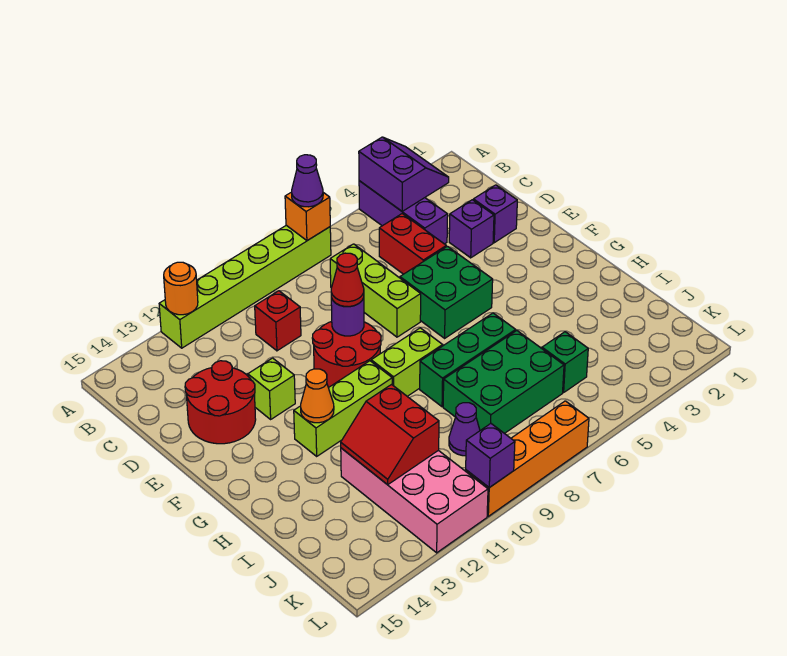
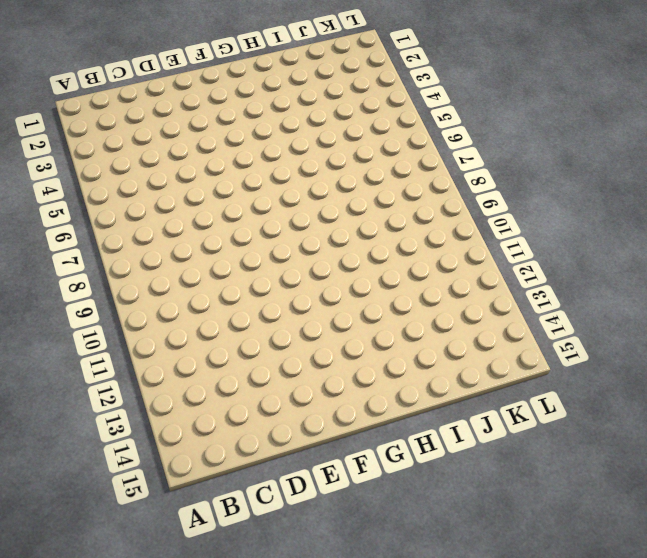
none -> purple 1x3 brick [359,181,448,244]
none -> lime 1x6 brick [159,225,331,348]
none -> red 1x2 brick [379,214,446,274]

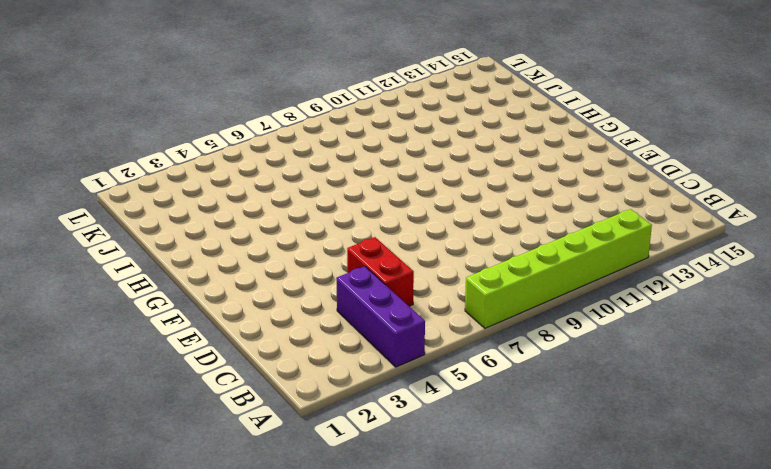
none -> lime 1x3 brick [330,244,421,337]
none -> red 1x1 brick [255,291,301,351]
none -> purple 1x1 brick [473,185,517,243]

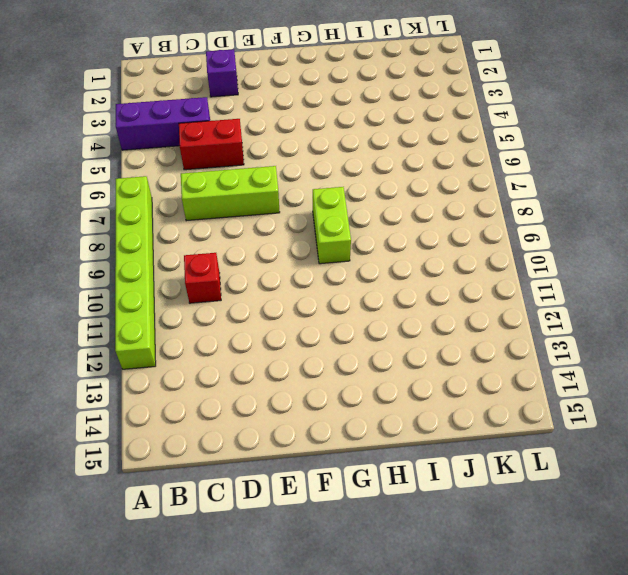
none -> purple 1x1 brick [449,200,494,258]
none -> red 2x2 round brick [185,361,256,444]
none -> green 2x2 brick [400,246,493,338]

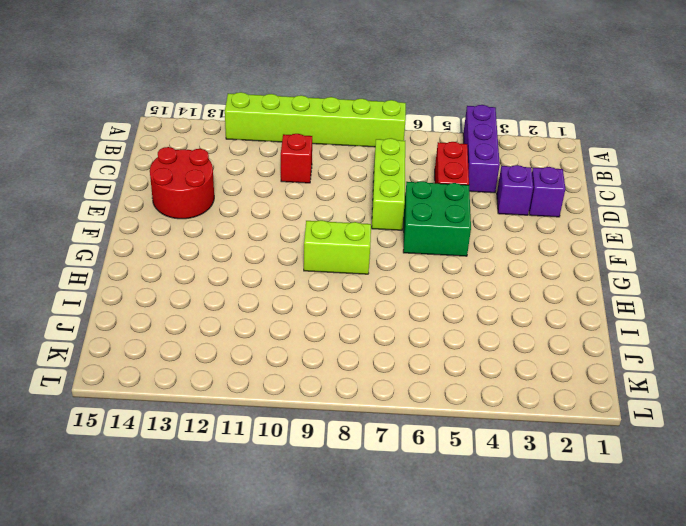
none -> red 2x2 round brick [312,321,381,388]
none -> lime 1x1 brick [248,358,295,419]
none -> lime 1x3 brick [294,361,392,456]

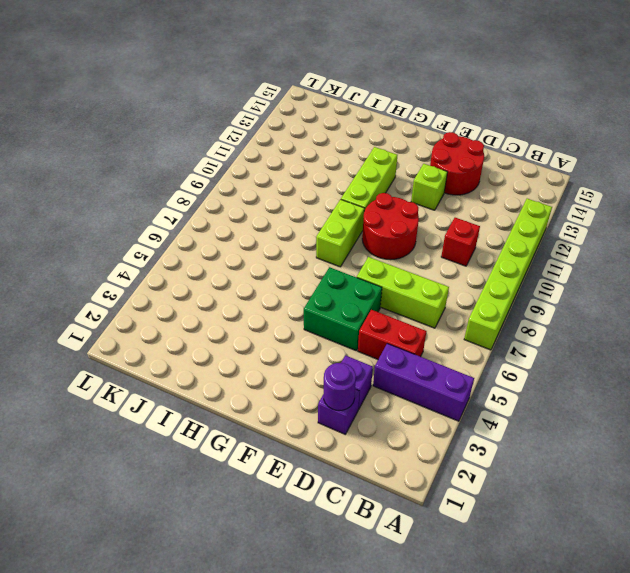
purple 1x1 round brick [324,363,356,410] -> purple 1x1 round brick moved to [331,298,364,336]
none -> green 1x3 brick [420,313,516,407]
none -> green 2x3 brick [443,331,564,434]
none -> pink 2x4 brick [341,448,488,553]

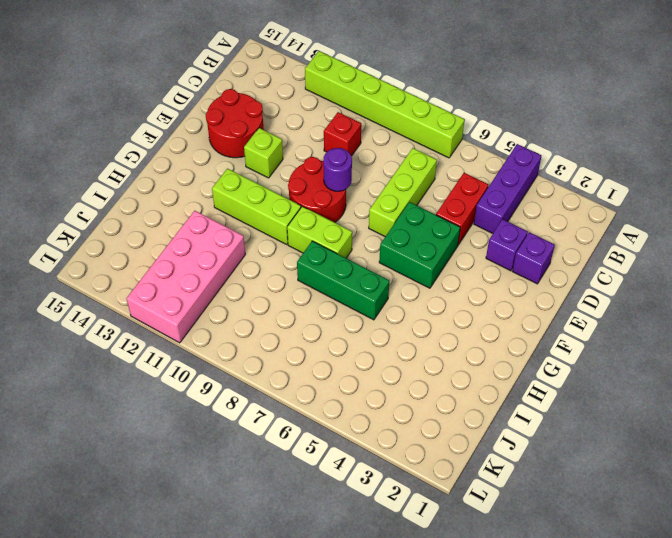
none -> green 2x3 brick [443,331,564,434]
none -> green 1x1 brick [542,332,588,392]
none -> purple 1x1 cone [449,403,480,456]

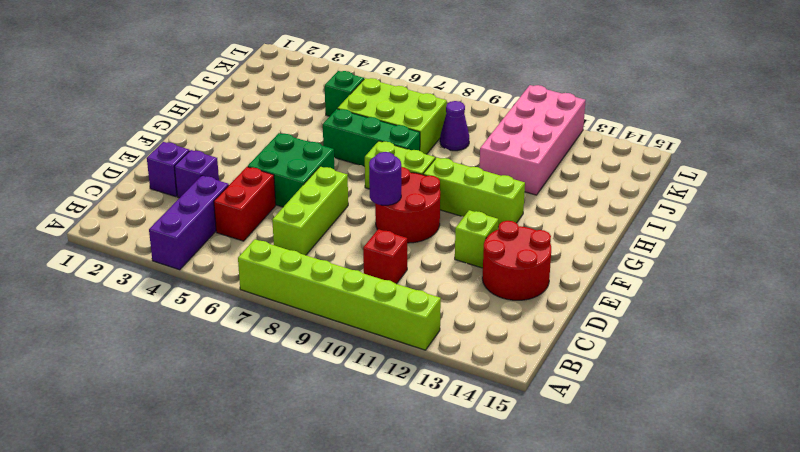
lime 2x3 brick [337,78,447,154] -> green 2x3 brick [443,331,564,434]
none -> orange 1x4 brick [466,401,589,516]
none -> purple 2x2 slope [359,137,449,212]
none -> orange 1x1 brick [285,192,330,241]

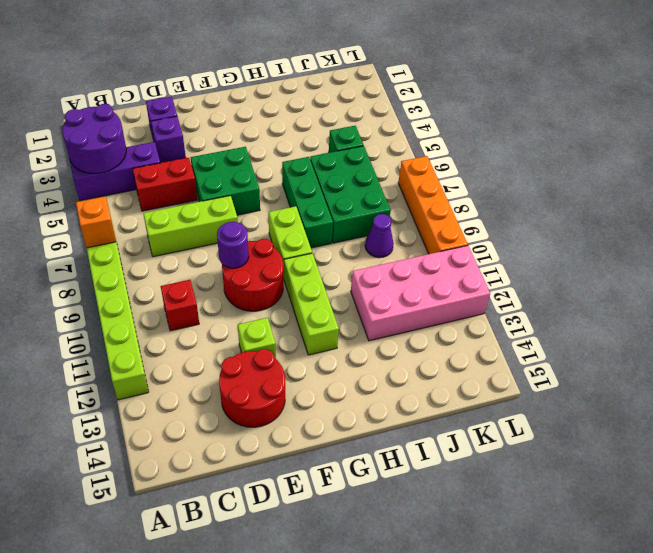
purple 2x2 round brick [62,104,126,174] -> purple 2x2 slope [359,137,449,212]
none -> orange 1x1 round brick [164,262,198,315]
none -> orange 1x1 cone [301,369,334,423]
none -> red 2x2 slope [341,385,439,485]

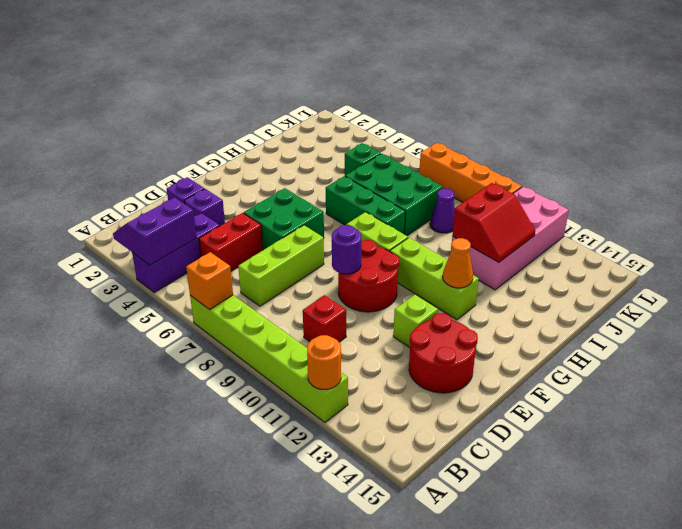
none -> purple 1x1 brick [466,424,515,488]
none -> purple 1x1 cone [292,155,323,207]
none -> red 1x1 cone [331,253,364,307]

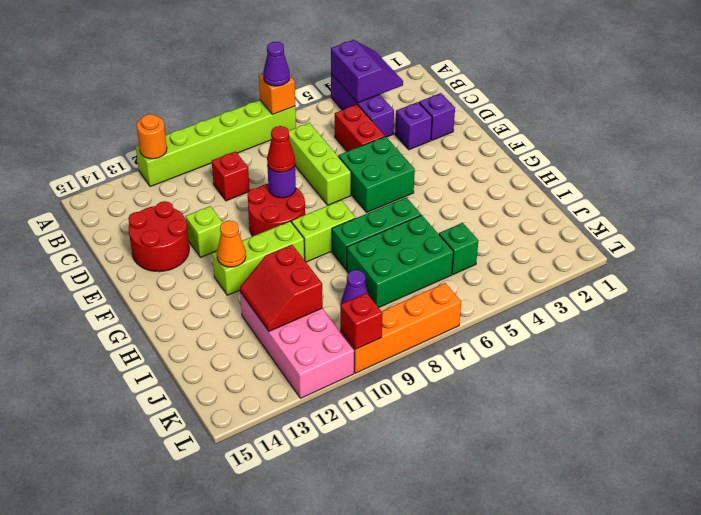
red 1x1 brick [340,293,383,349] -> purple 1x1 brick [466,424,515,488]

